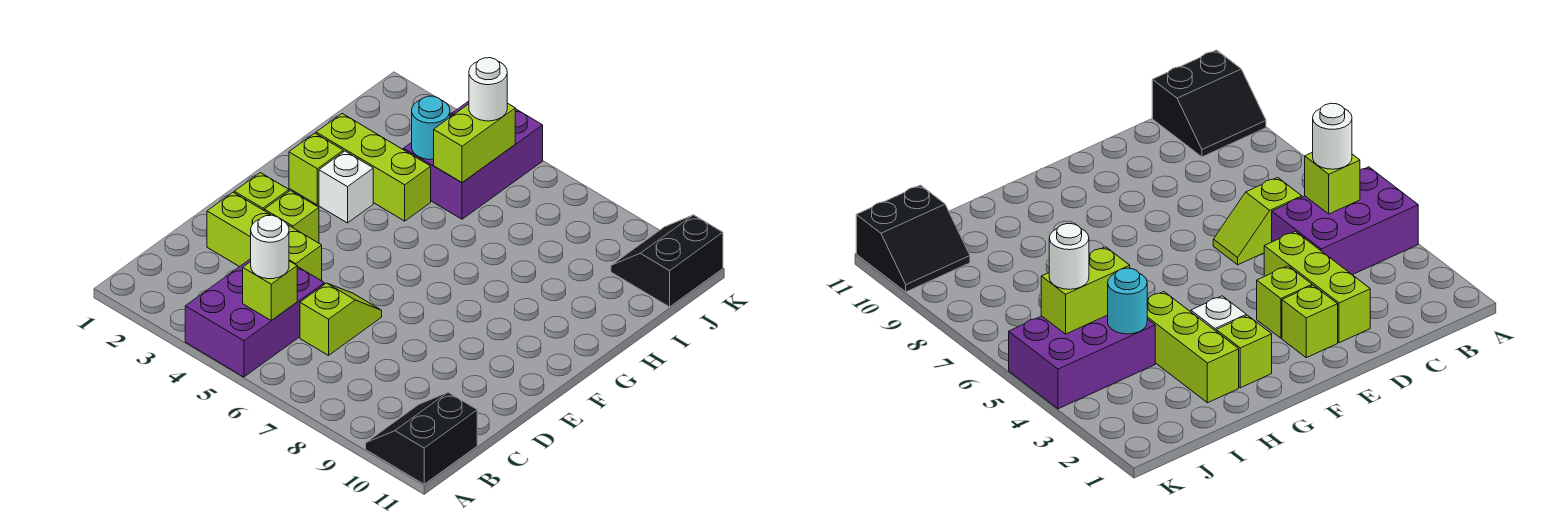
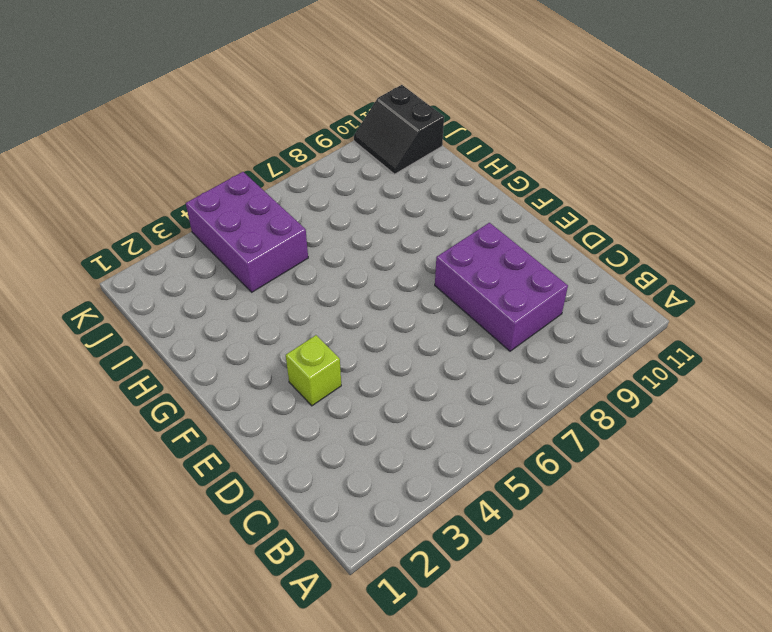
purple 2x3 brick [435,223,568,351] -> purple 2x3 brick moved to [185,259,324,377]
none -> black 2x2 slope [366,392,477,484]
none -> lime 1x2 slope [300,283,382,355]
none -> lime 1x3 brick [207,192,322,281]

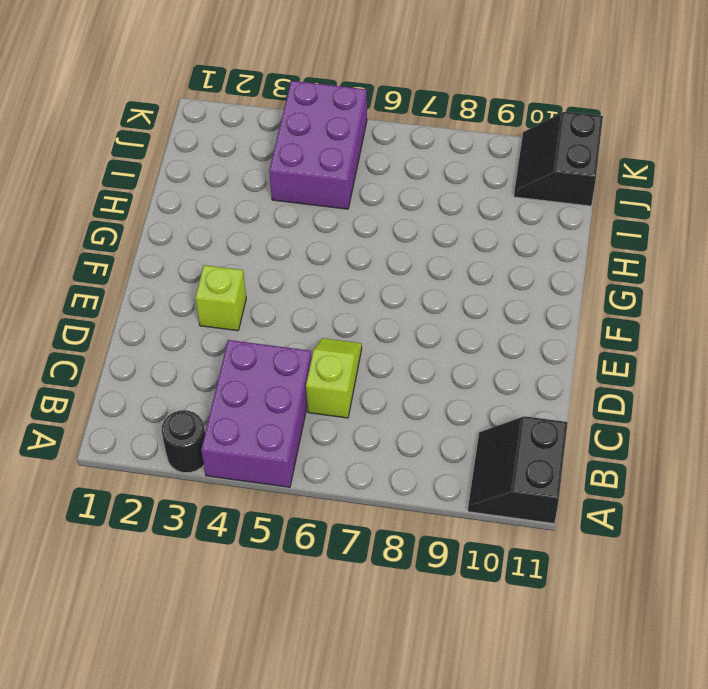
black 1x1 round brick [161,410,205,473] -> none
none -> lime 1x3 brick [207,192,322,281]
none -> lime 1x1 brick [234,173,289,210]
none -> lime 1x1 brick [289,133,343,205]

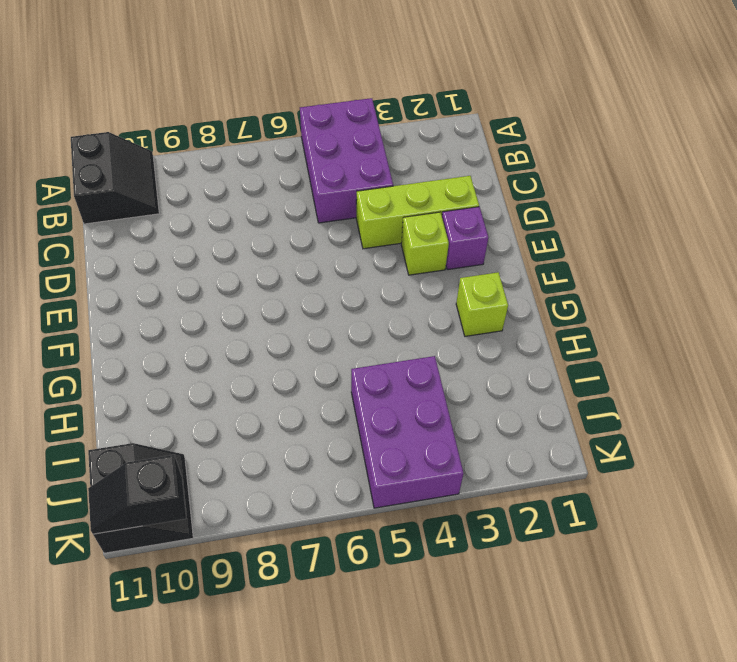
purple 1x1 brick [442,207,488,270] -> lime 1x1 brick [234,173,289,210]
black 1x2 slope [88,455,186,534] -> none
none -> lime 1x2 slope [300,283,382,355]
none -> white 1x1 brick [319,151,373,223]
none -> lime 1x3 brick [316,114,431,221]

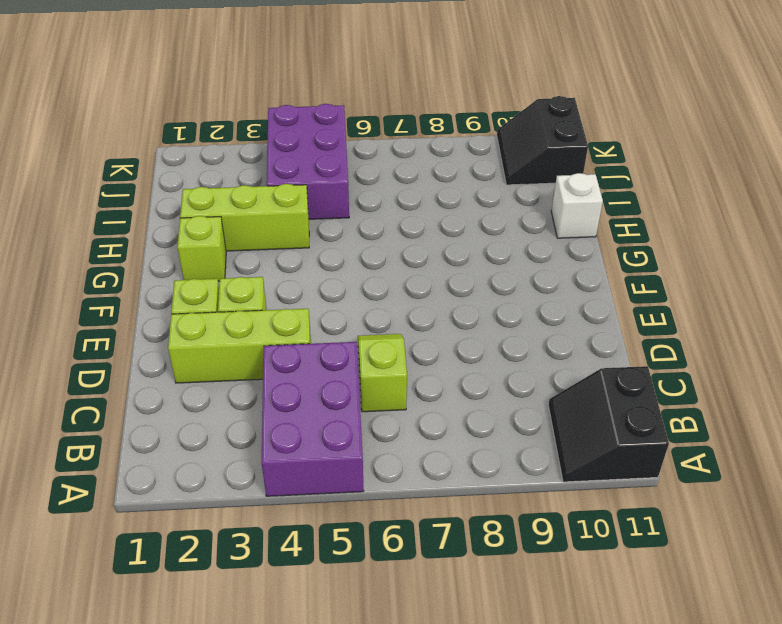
white 1x1 brick [551,173,603,238] -> white 1x1 brick moved to [319,151,373,223]
none -> lime 1x1 brick [243,261,297,321]
none -> cyan 1x1 round brick [412,96,450,160]
none -> lime 1x2 brick [434,103,515,183]

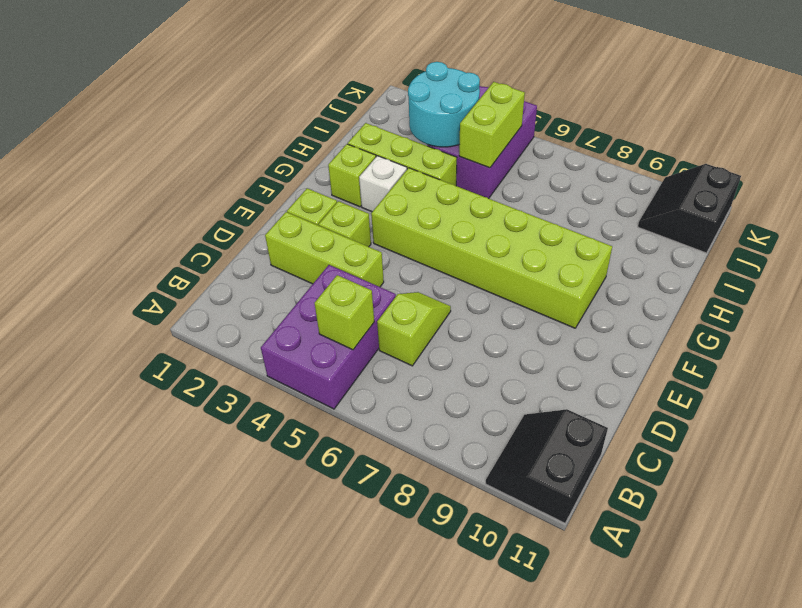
lime 2x6 brick [371,168,612,328] -> none
cyan 2x2 round brick [408,62,480,147] -> cyan 1x1 round brick [412,96,450,160]
none -> white 1x1 round brick [251,215,289,279]
none -> white 1x1 round brick [469,58,507,121]

